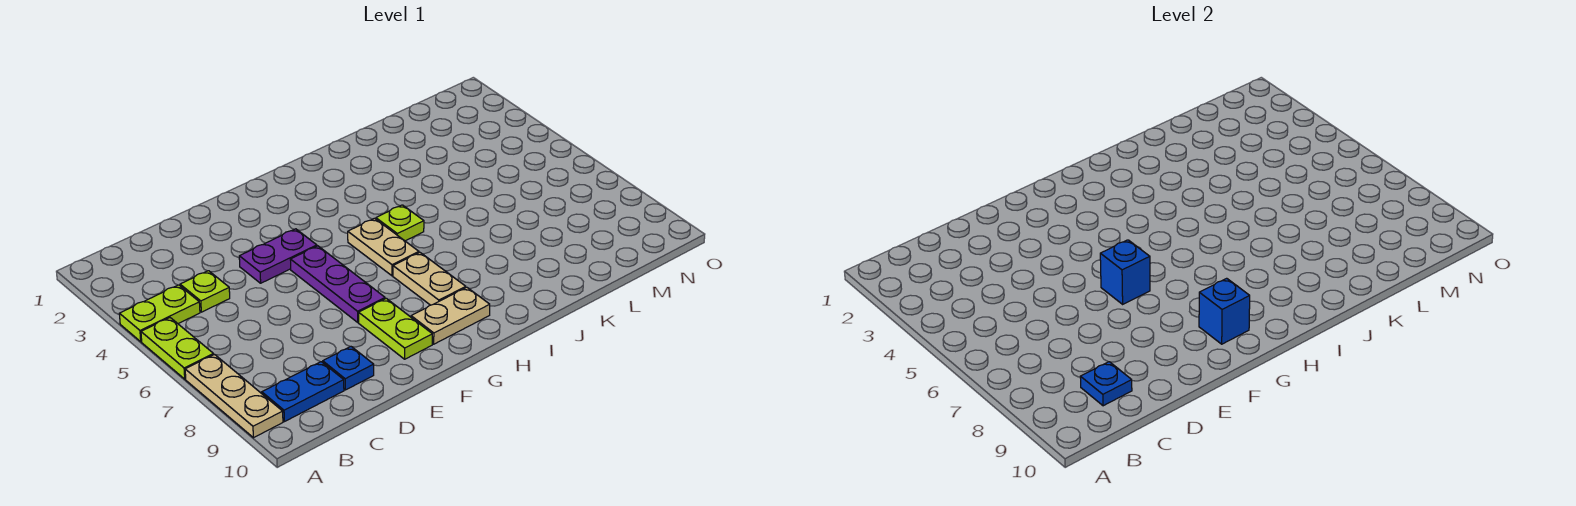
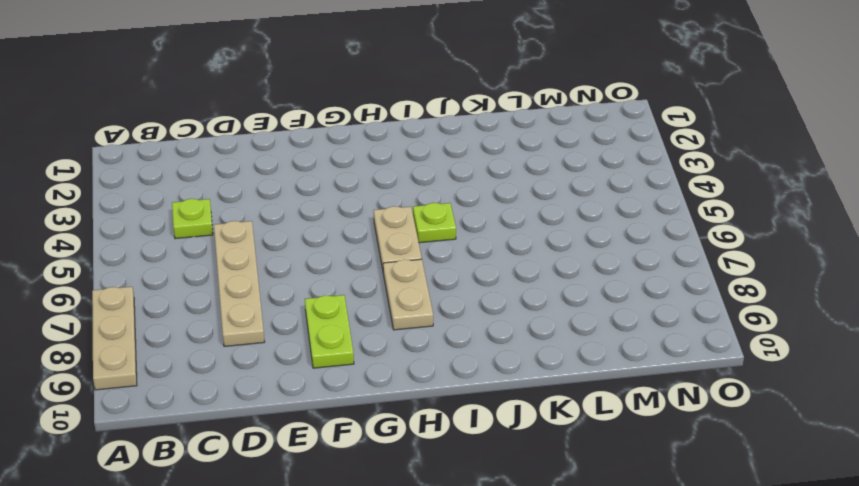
tan 1x4 plate [214,221,265,347] -> none
none -> lime 1x2 plate [119,285,200,342]
none -> lime 1x2 plate [141,318,214,379]
none -> blue 1x2 plate [262,362,344,422]

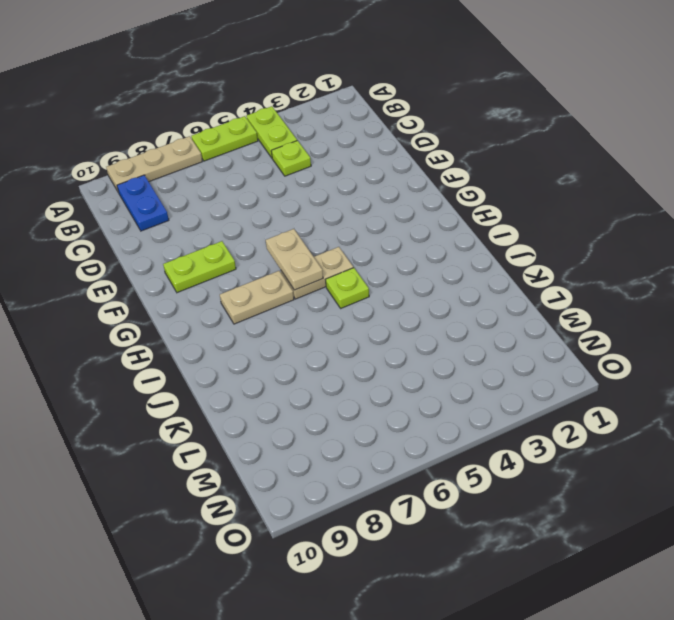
tan 1x2 plate [266,229,323,290] -> tan 1x2 plate moved to [411,287,490,344]
none -> blue 1x1 plate [323,347,374,390]
none -> purple 1x2 plate [239,229,317,283]
none -> purple 1x3 plate [290,246,385,322]

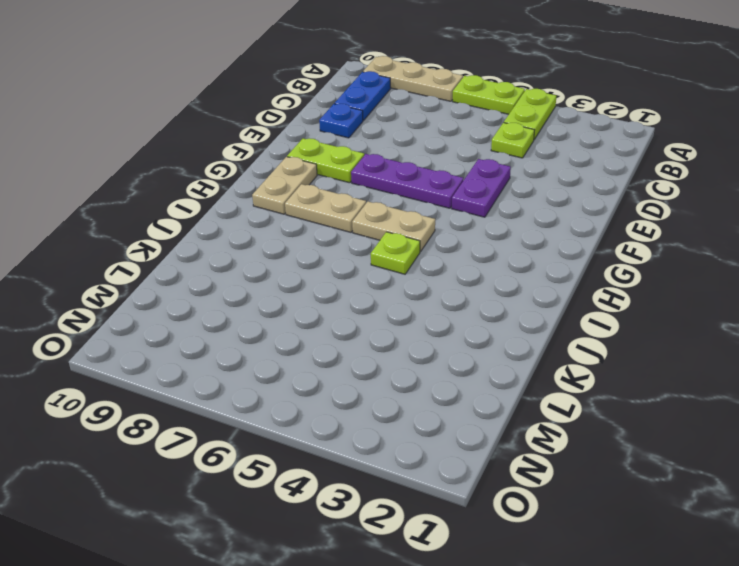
none -> blue 1x1 plate [1080,362,1132,406]
none -> blue 1x1 brick [1100,240,1150,304]
none -> blue 1x1 brick [1199,278,1250,344]

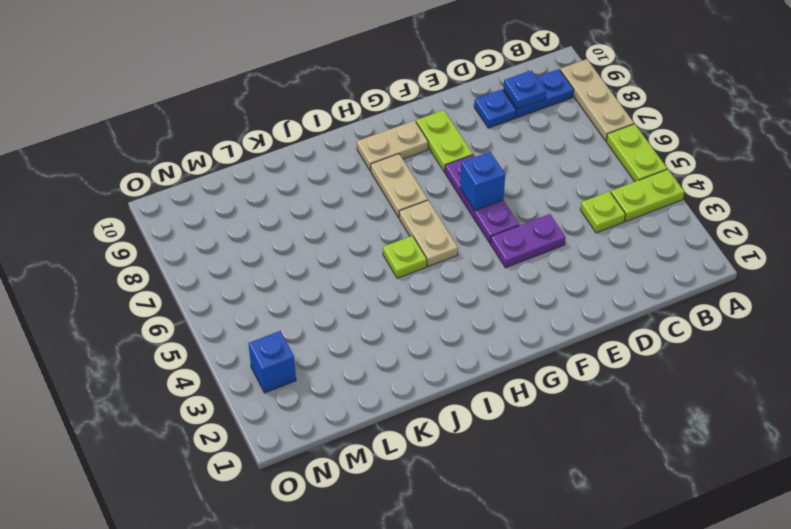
blue 1x1 brick [249,331,296,393] -> blue 1x1 brick moved to [1199,278,1250,344]

